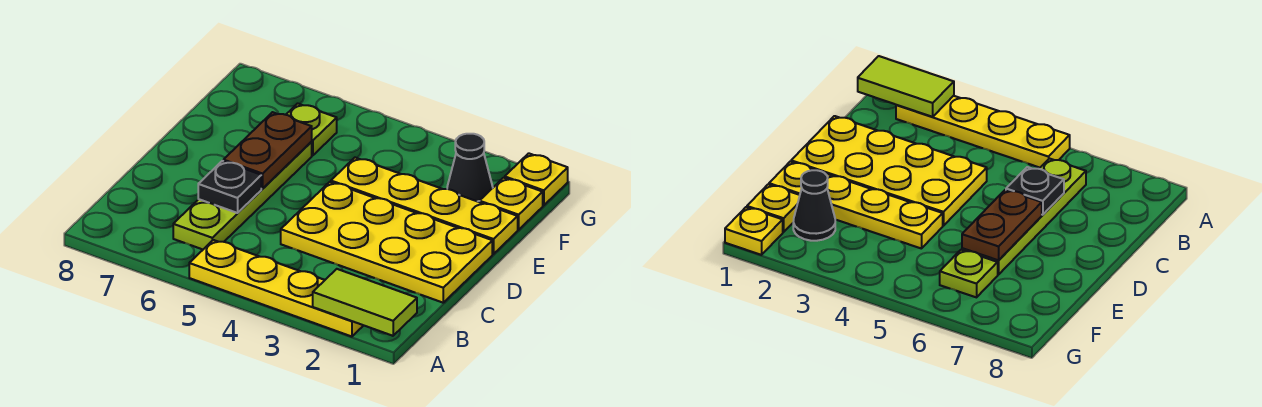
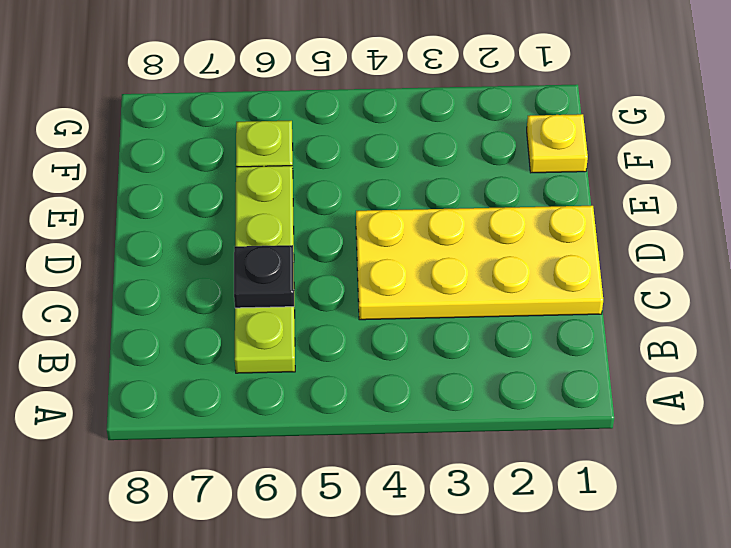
none -> yellow 1x4 plate [189,240,364,337]
none -> yellow 1x4 plate [331,158,518,254]

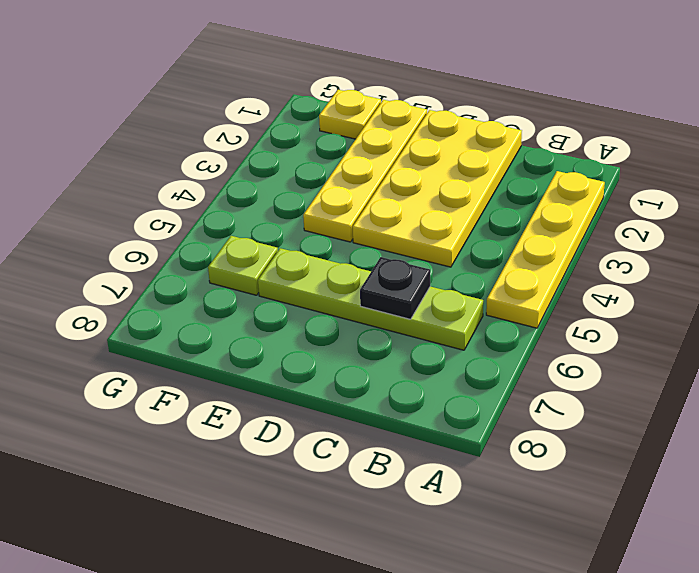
none -> black 1x1 cone [447,134,493,202]
none -> yellow 1x1 plate [505,153,568,205]

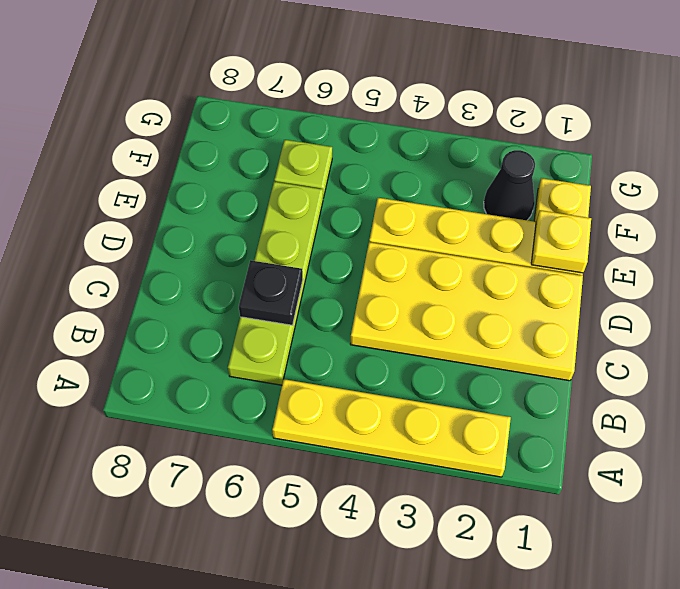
yellow 1x1 plate [531,210,591,273] -> yellow 1x1 plate moved to [505,153,568,205]
none -> lime 1x2 tile [313,269,417,336]
none -> brown 1x2 plate [223,112,312,189]

